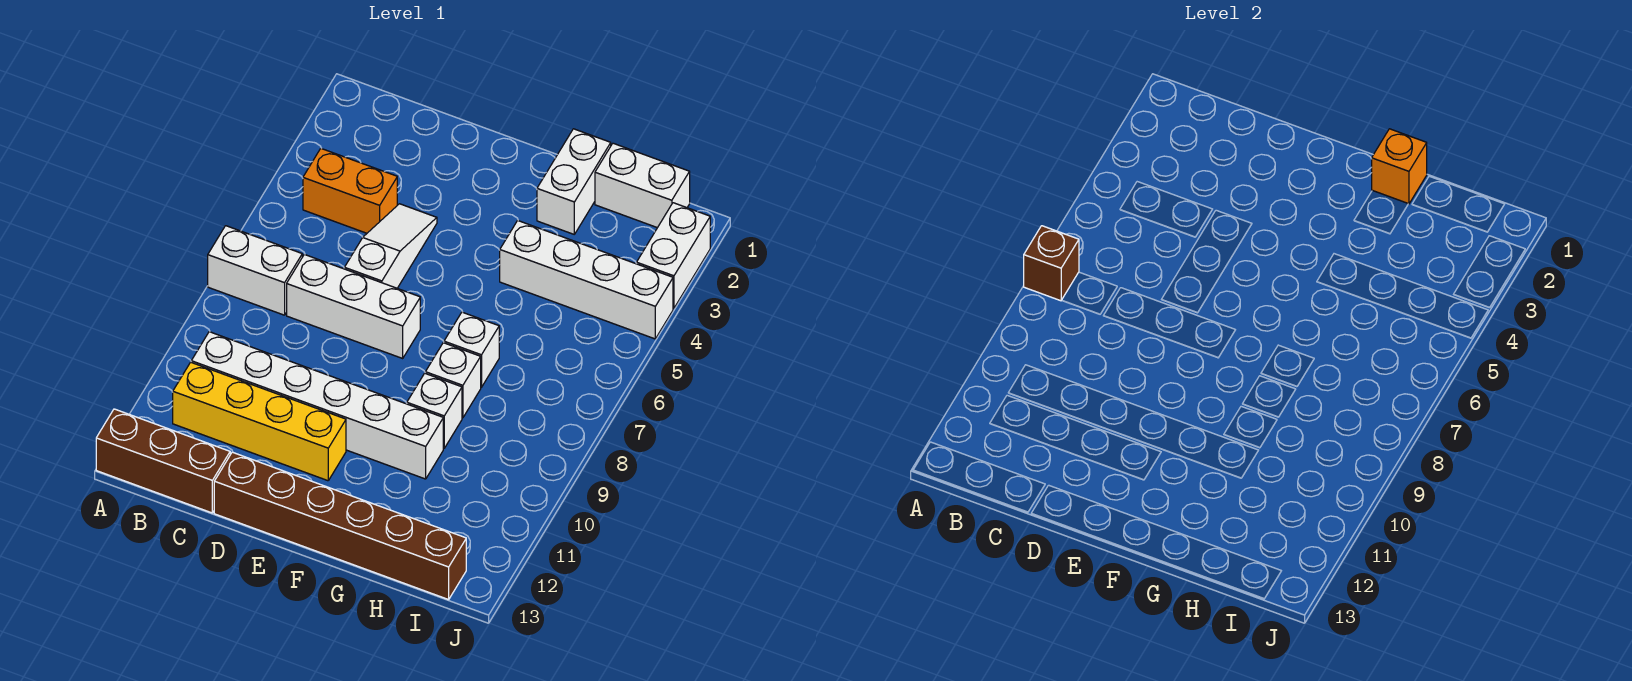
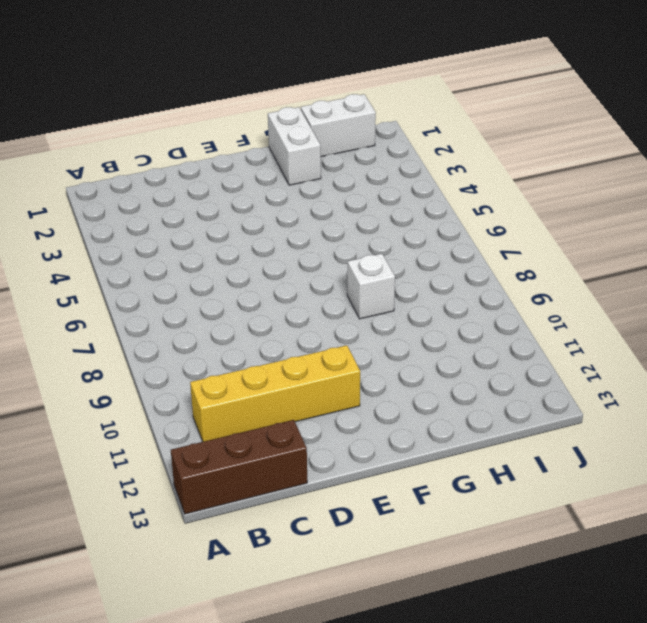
none -> white 1x2 brick [208,226,302,315]
none -> orange 1x2 brick [303,148,397,233]
none -> white 1x6 brick [191,332,443,479]

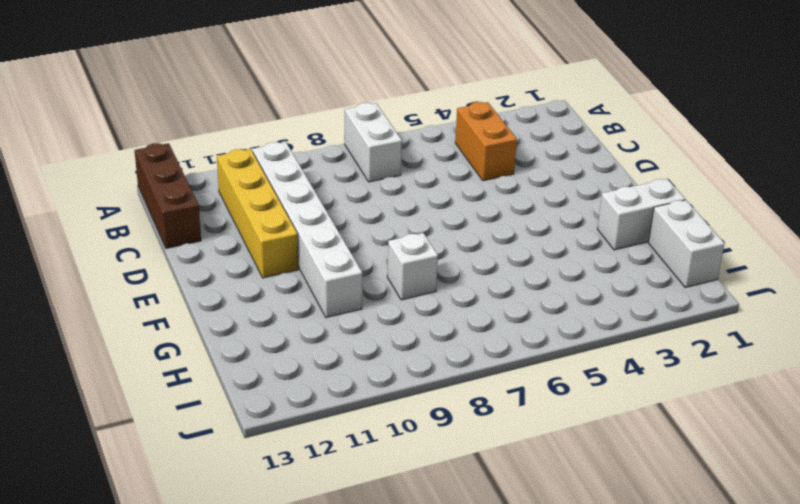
none -> white 1x3 brick [287,254,420,358]
none -> white 1x3 slope [344,204,437,288]
none -> brown 1x6 brick [214,452,466,600]

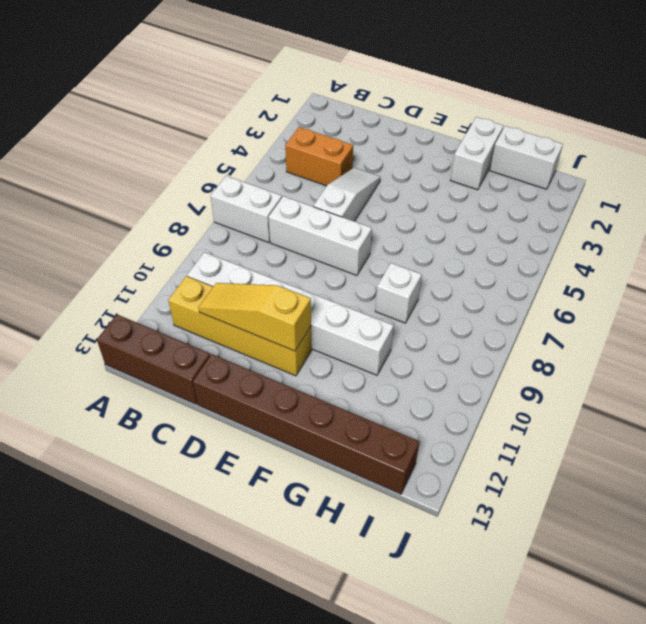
yellow 1x3 slope [199,283,311,351] -> none
none -> white 1x4 brick [500,221,673,339]
none -> white 1x1 brick [444,312,499,387]
none -> white 1x1 brick [407,373,462,448]

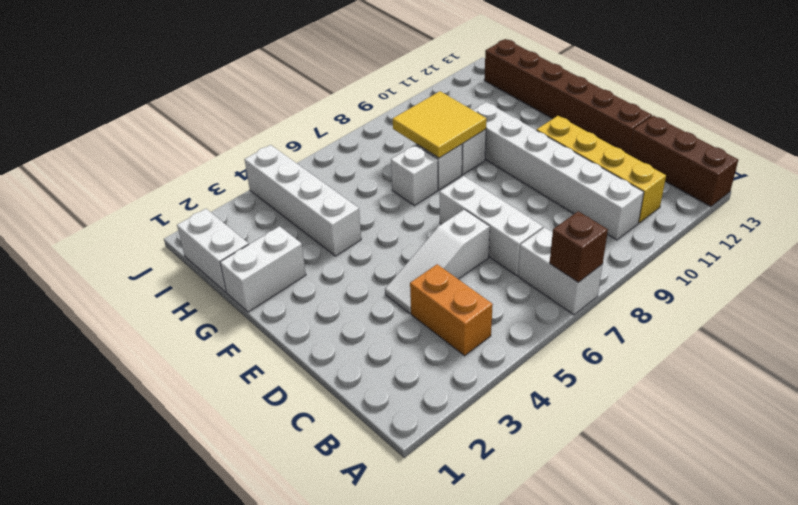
yellow 2x2 tile [393,91,487,158] -> none
none -> white 1x2 brick [637,203,710,308]
none -> orange 1x1 brick [1372,129,1427,204]

